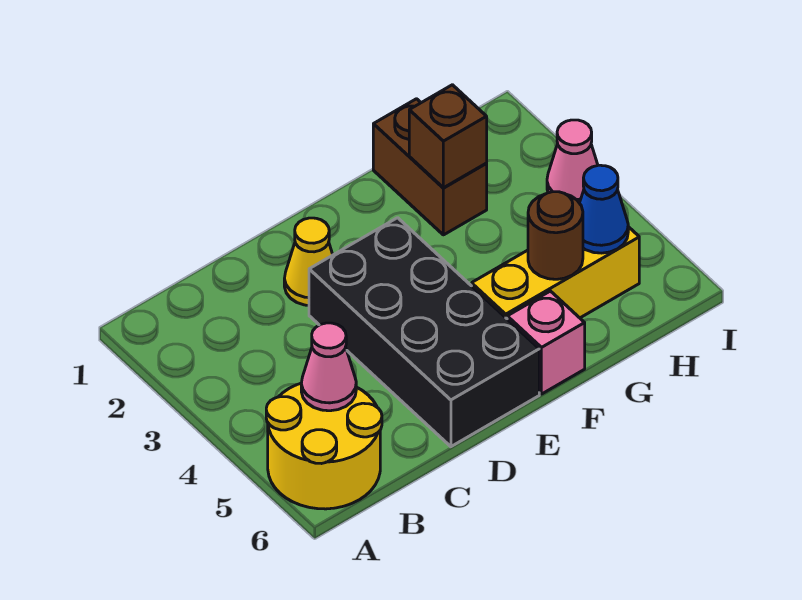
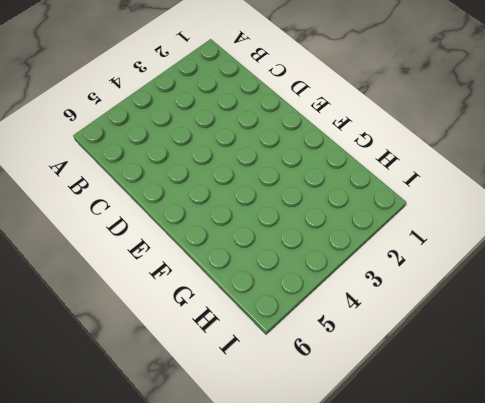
none -> yellow 2x2 round brick [266,383,382,509]
none -> yellow 1x1 cone [284,218,333,305]

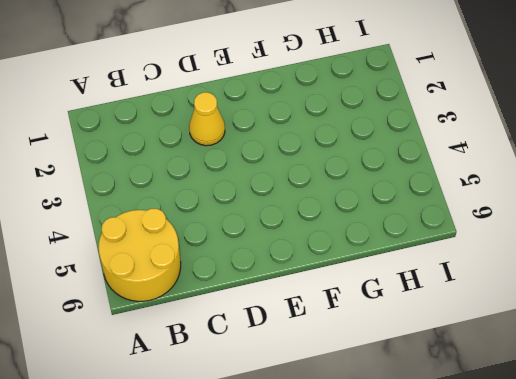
none -> black 2x4 brick [309,218,539,447]
none -> yellow 1x3 brick [472,227,639,318]

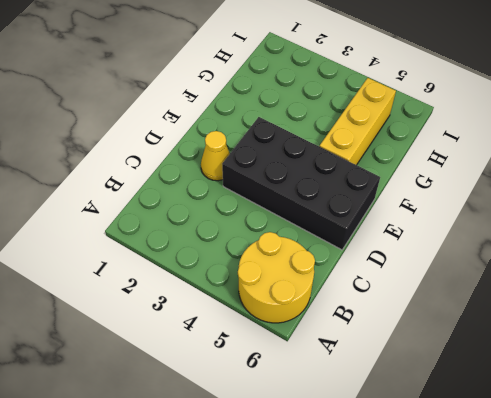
none -> pink 1x1 brick [507,291,585,394]
none -> brown 1x2 brick [373,99,487,235]

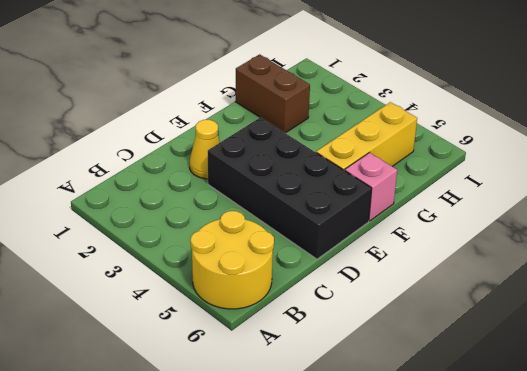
none -> pink 1x1 cone [547,120,598,203]
none -> pink 1x1 cone [301,323,356,411]

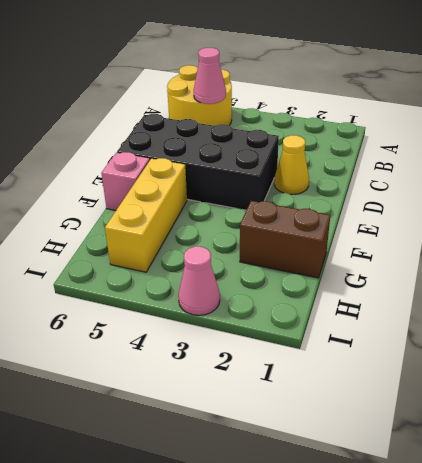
none -> brown 1x1 brick [409,85,487,188]
none -> brown 1x1 round brick [528,192,583,279]

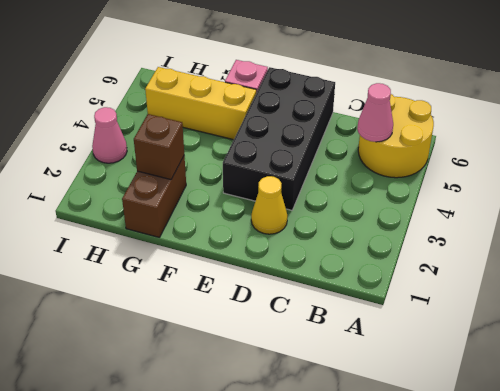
none -> brown 1x1 round brick [528,192,583,279]
none -> blue 1x1 cone [580,165,628,253]

